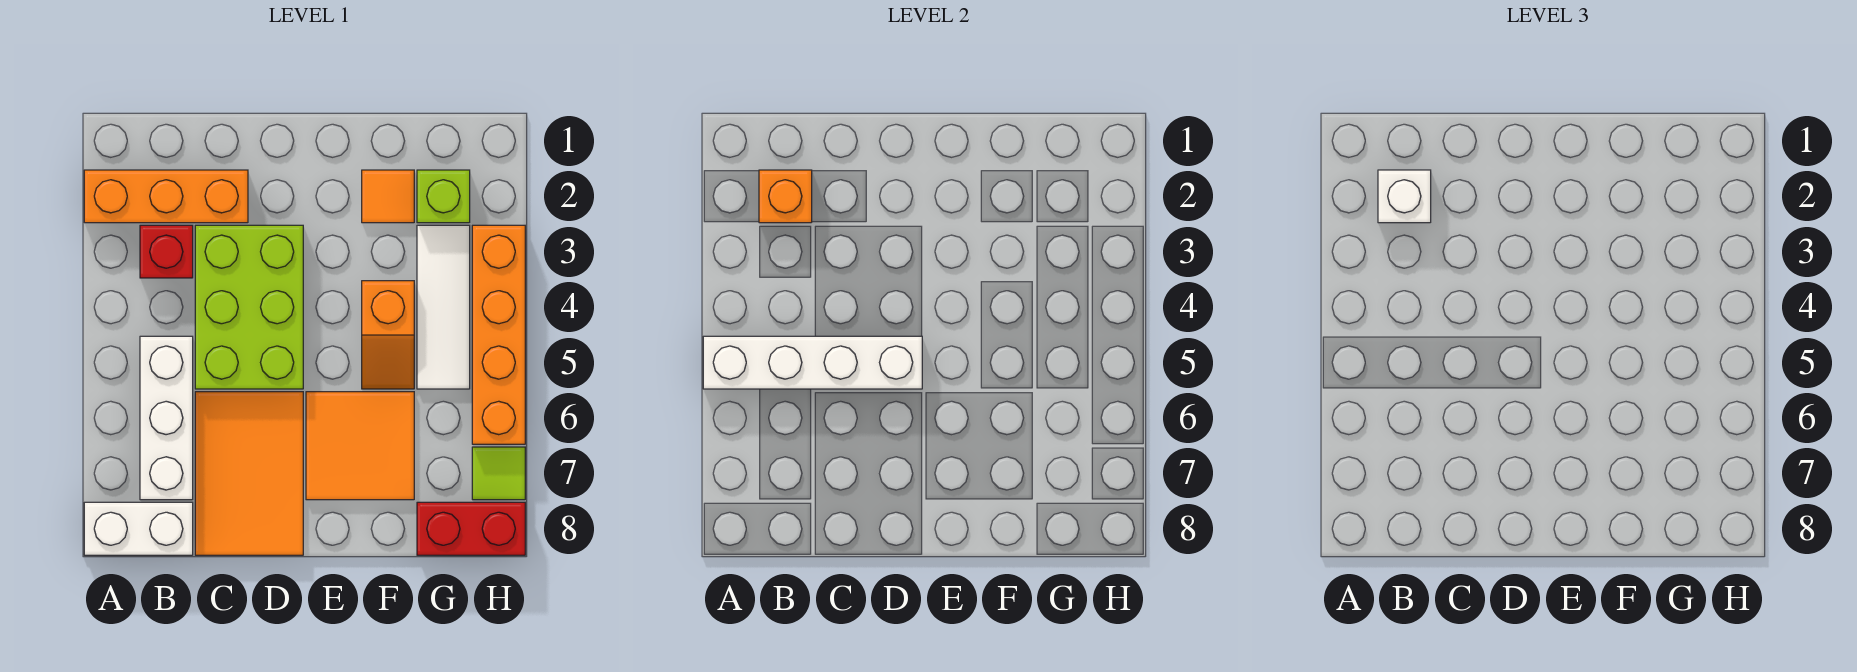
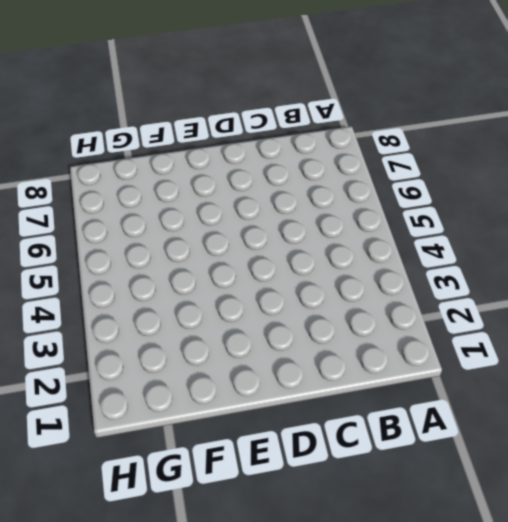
none -> orange 1x3 brick [84,170,248,223]
none -> white 1x2 brick [84,502,193,555]
none -> red 1x1 brick [140,225,193,278]

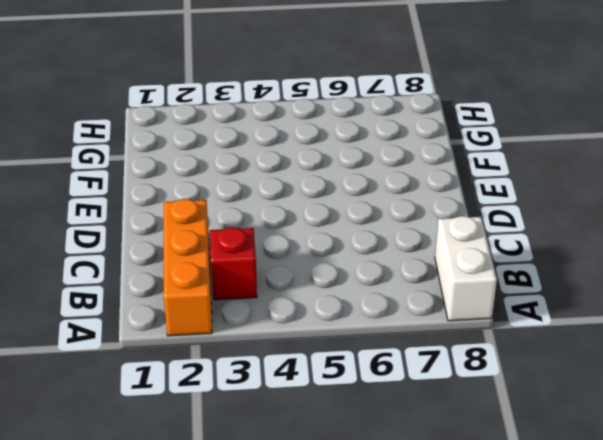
none -> white 1x3 brick [140,336,193,500]
none -> lime 2x3 brick [195,225,303,389]
none -> orange 2x3 tile [195,392,303,555]

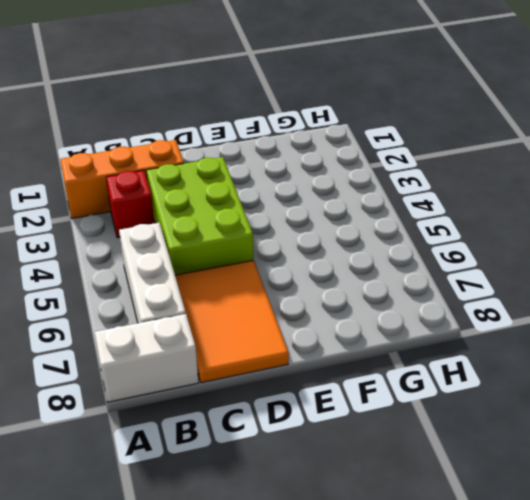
none -> orange 2x2 tile [306,392,414,500]
none -> orange 1x1 tile [362,170,414,223]
none -> orange 1x2 slope [362,281,414,389]

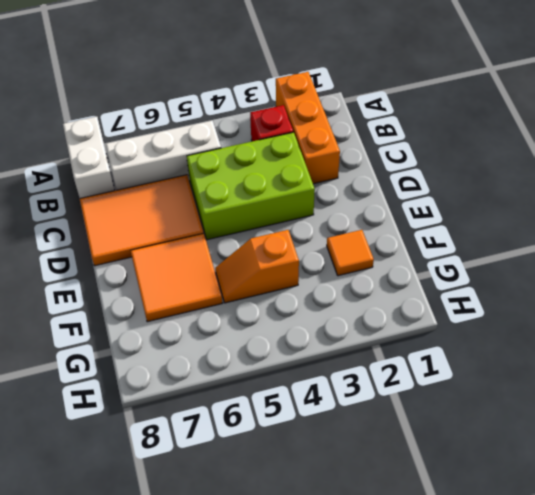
none -> lime 1x1 brick [417,170,470,223]
none -> white 1x3 tile [417,225,470,389]
none -> red 1x2 brick [417,502,525,555]

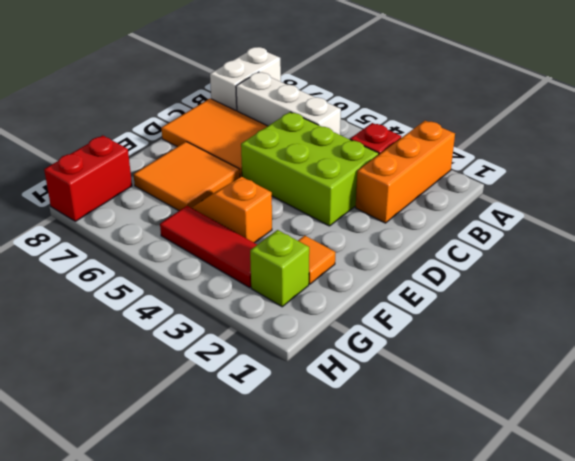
red 1x3 tile [160,206,257,288] -> white 1x3 tile [417,225,470,389]
none -> orange 1x4 brick [472,225,525,444]
none -> lime 1x1 tile [472,447,525,500]
none -> white 1x4 brick [703,336,922,389]

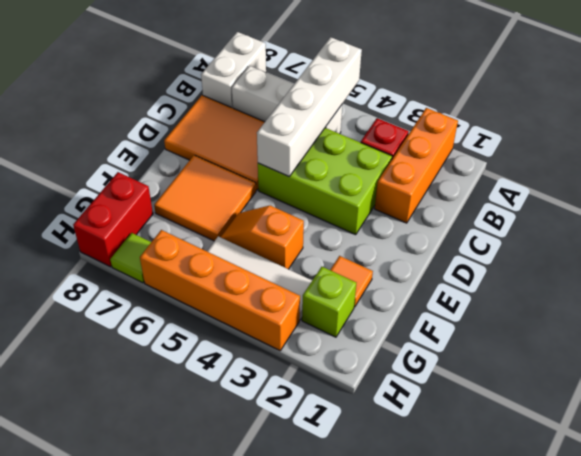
none -> orange 1x1 brick [759,170,812,223]
none -> white 1x1 brick [1378,170,1431,223]

